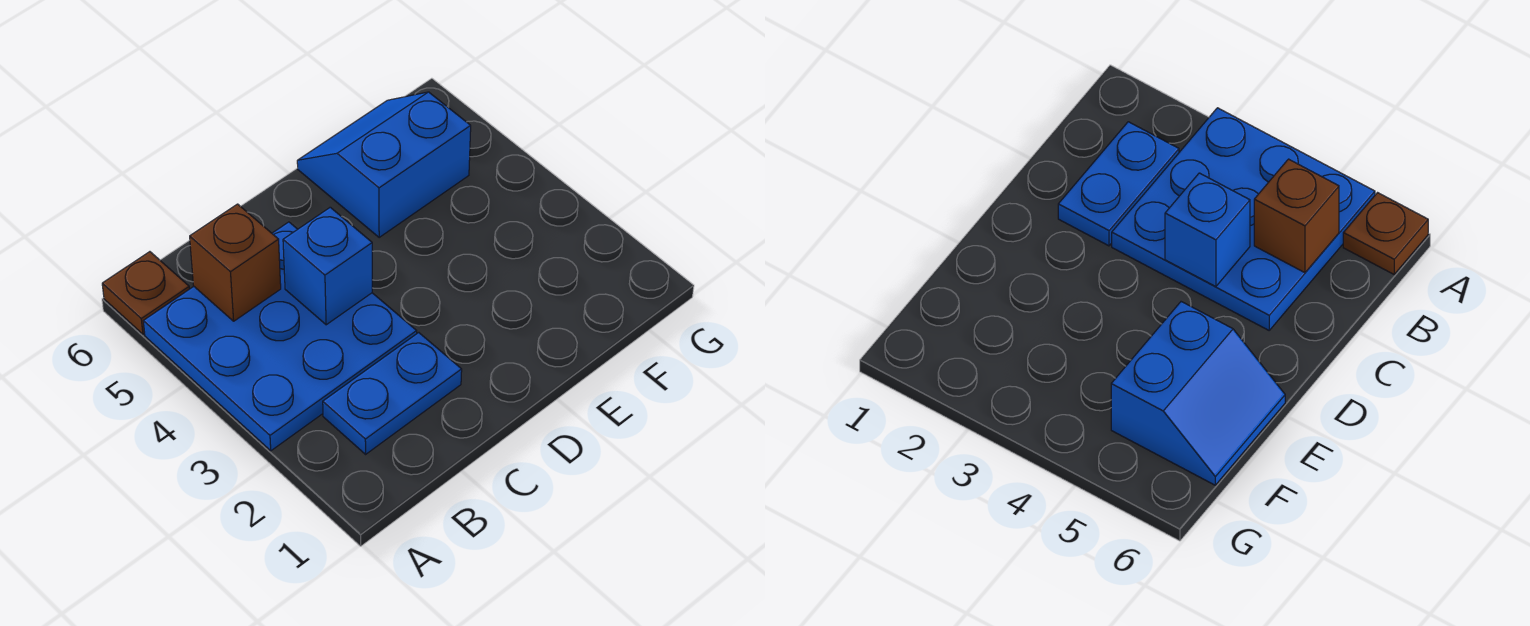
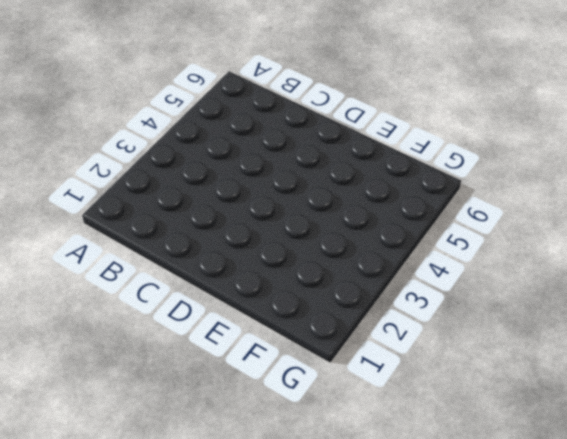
none -> blue 3x3 plate [143,222,417,451]
none -> brown 1x1 plate [102,252,189,334]

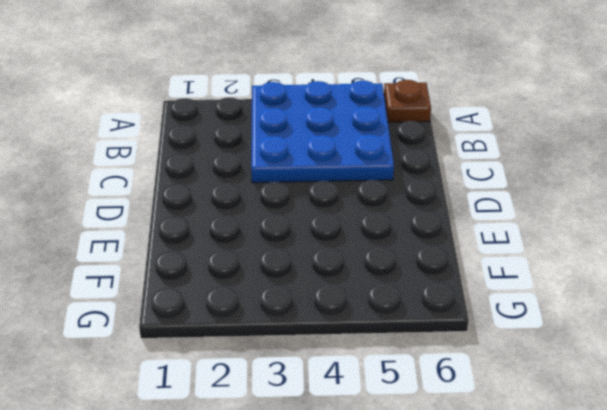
none -> blue 1x2 plate [323,333,462,454]
none -> blue 2x2 slope [297,92,471,237]

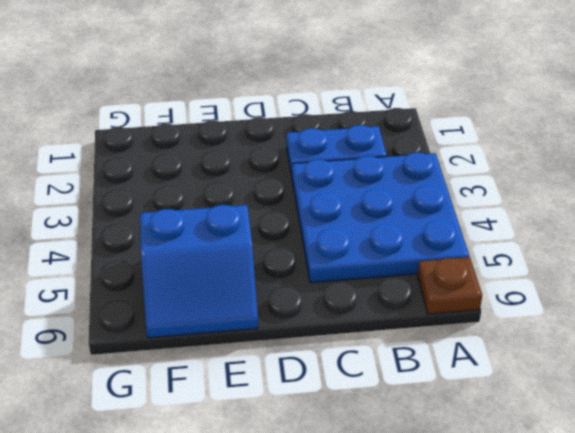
none -> brown 1x1 brick [190,204,281,321]
none -> blue 1x1 brick [283,207,372,325]

